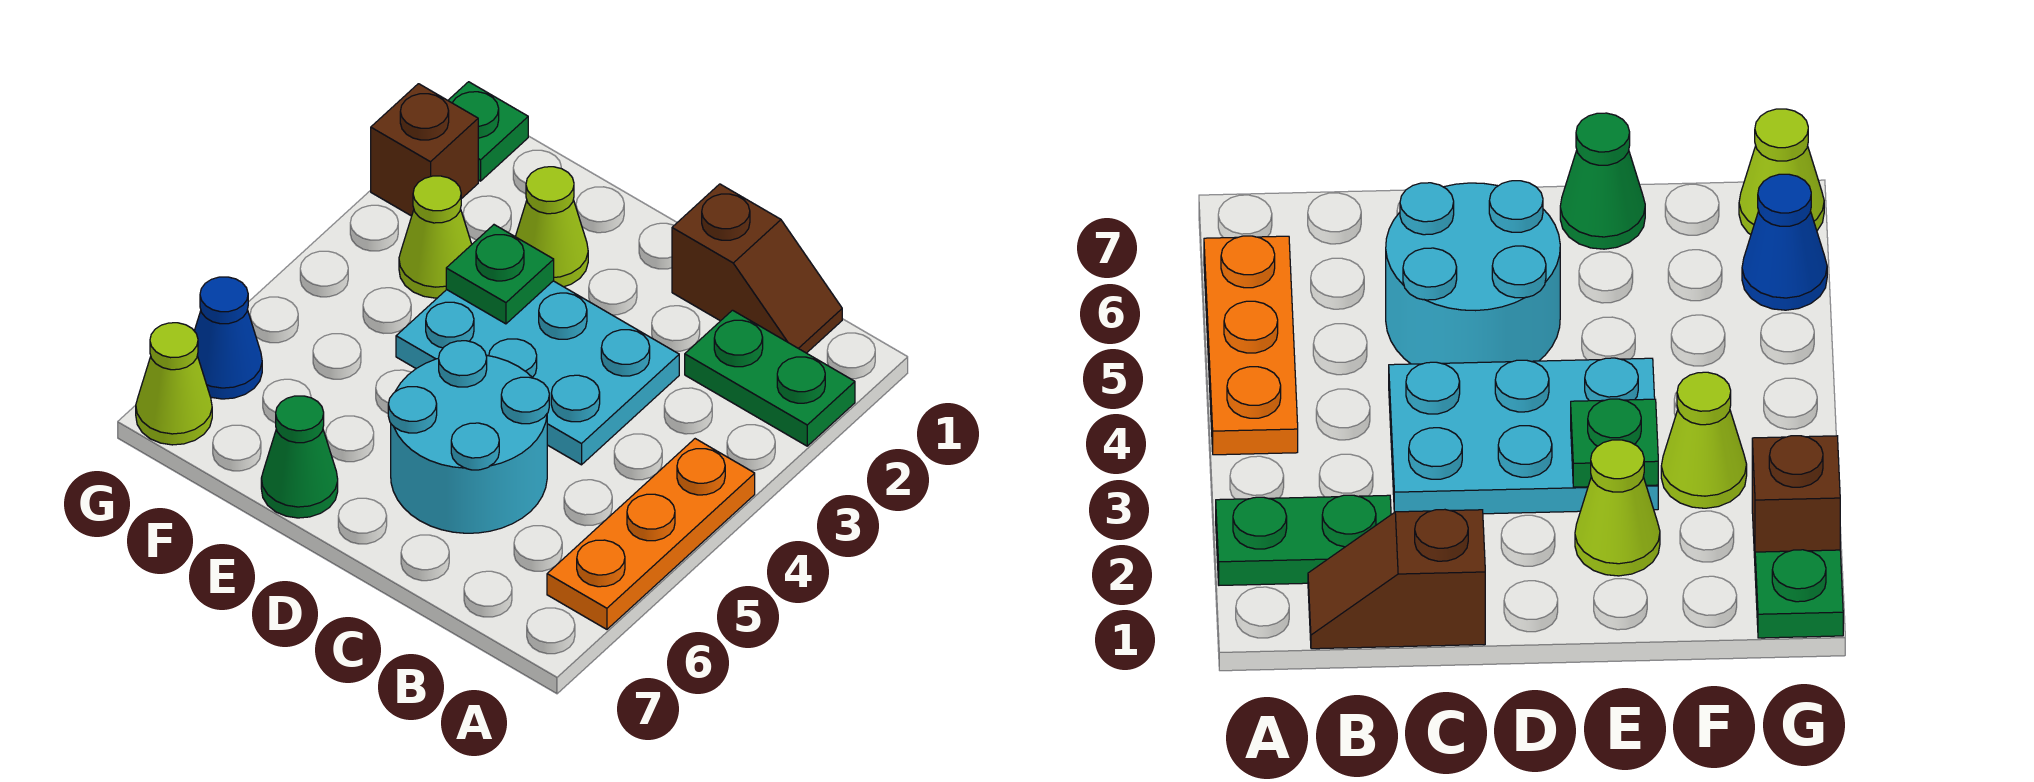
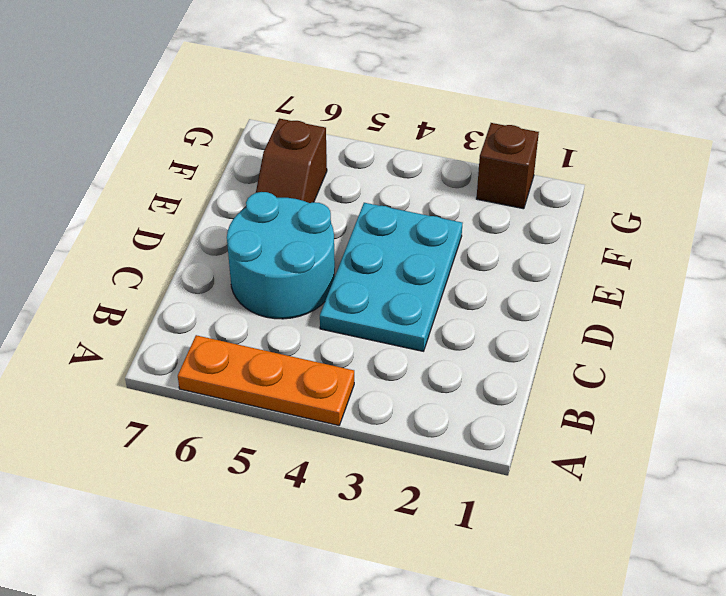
brown 1x2 slope [256,119,327,203] -> brown 1x2 slope moved to [672,184,842,353]
none -> green 1x2 plate [685,310,855,446]
none -> lime 1x1 cone [515,167,588,287]
none -> green 1x1 cone [261,396,338,518]

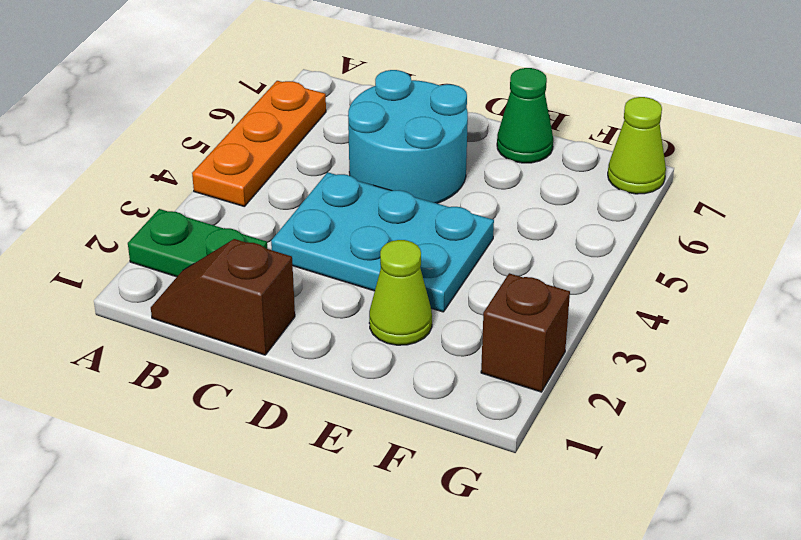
none -> lime 1x1 cone [399,176,472,298]
none -> green 1x1 plate [448,82,528,181]
none -> blue 1x1 cone [194,277,262,399]

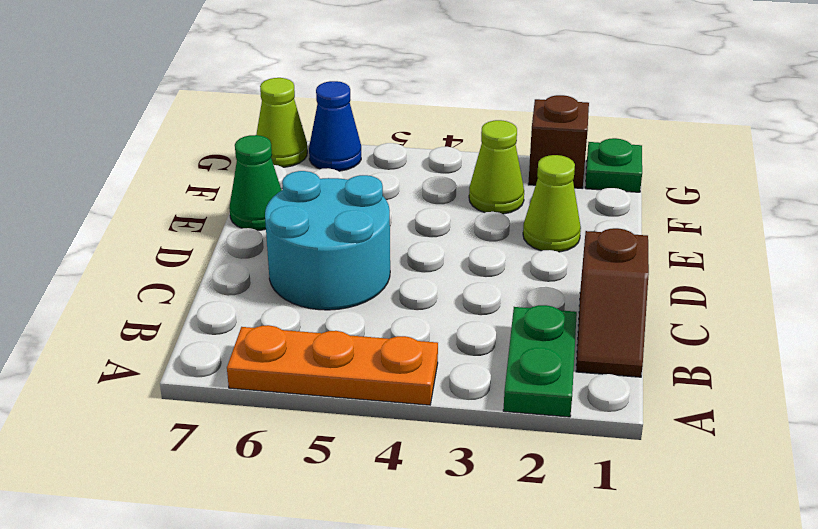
none -> cyan 2x3 plate [396,281,679,465]
none -> green 1x1 plate [446,225,554,324]

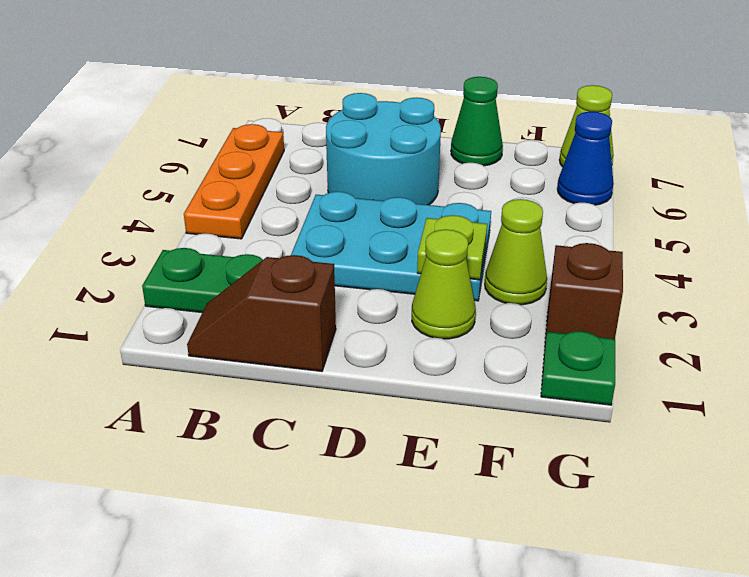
lime 1x1 plate [417,215,487,280] -> green 1x1 plate [446,225,554,324]

